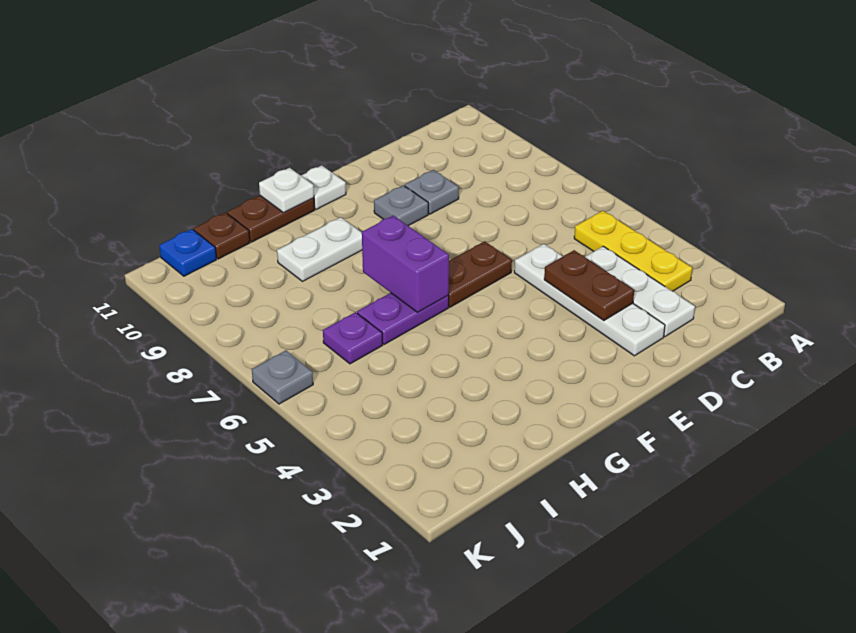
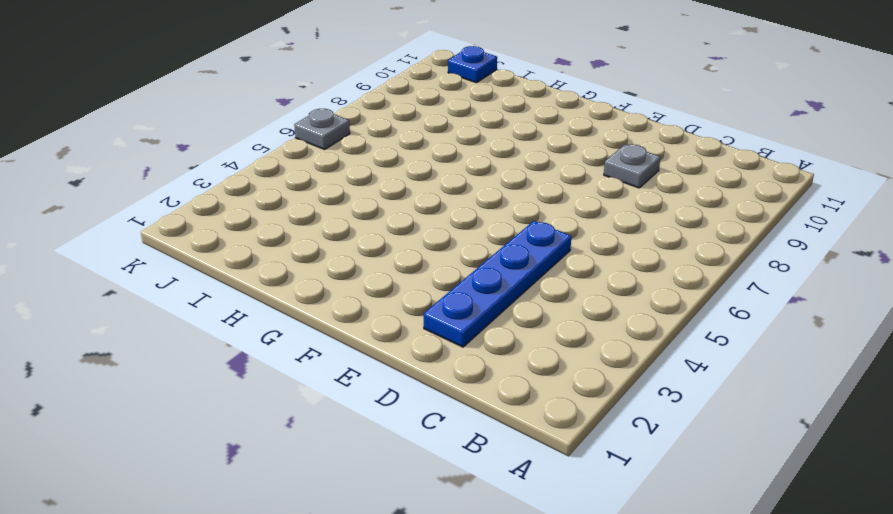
blue 1x4 plate [424,221,571,347] -> white 1x4 plate [514,244,665,356]
none -> yellow 1x3 plate [574,211,692,291]
none -> white 1x3 plate [585,246,695,337]
none -> brown 1x2 plate [448,241,512,307]

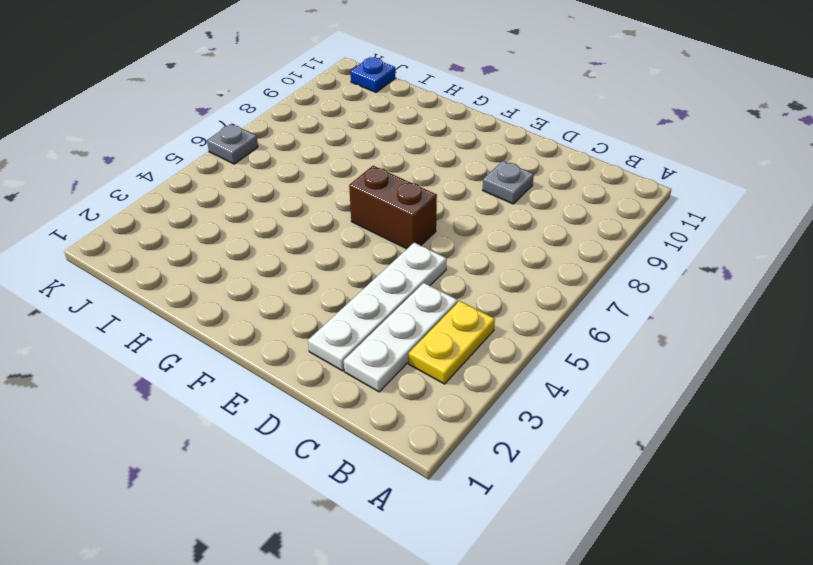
yellow 1x2 plate [409,301,495,384] -> yellow 1x3 plate [574,211,692,291]
brown 1x2 brick [349,166,437,249] -> brown 1x2 plate [448,241,512,307]
none -> grey 1x1 plate [374,185,428,226]
none -> white 1x1 plate [301,165,346,209]
none -> purple 1x2 plate [357,293,449,345]

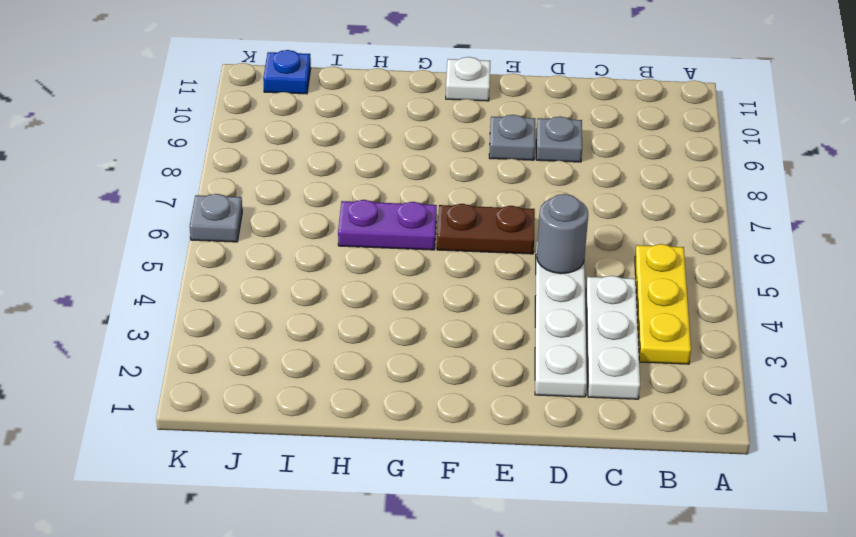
grey 1x1 round brick [537,194,588,274] -> none
none -> white 1x2 plate [277,217,362,281]
none -> brown 1x2 plate [227,196,315,242]
none -> purple 1x1 plate [323,312,383,364]

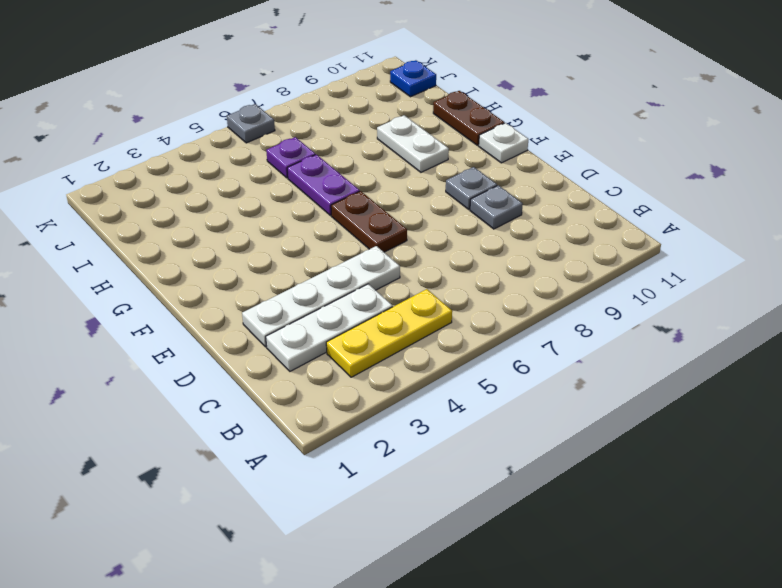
none -> brown 1x1 plate [194,213,250,259]
none -> brown 1x2 plate [544,250,634,321]
none -> purple 1x2 brick [362,216,449,312]

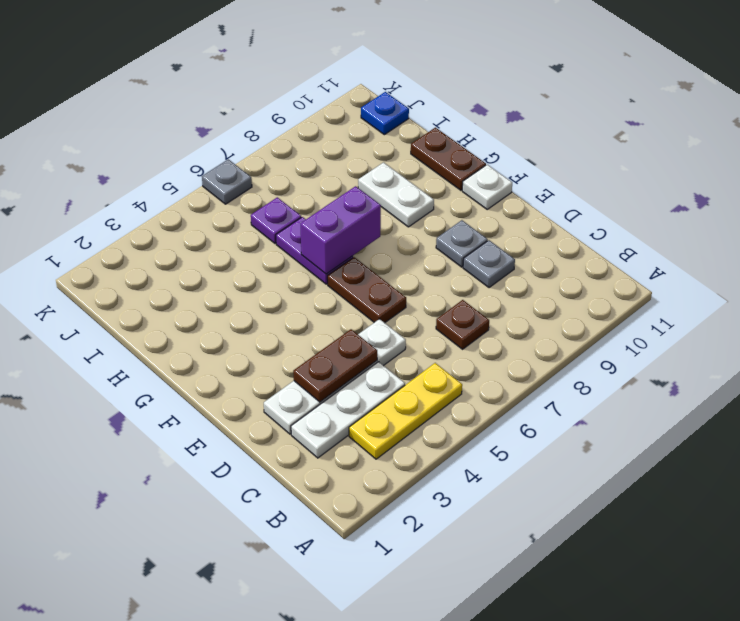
brown 1x1 plate [436,300,489,349] -> brown 1x1 plate moved to [194,213,250,259]
none -> white 1x1 plate [259,168,314,213]

